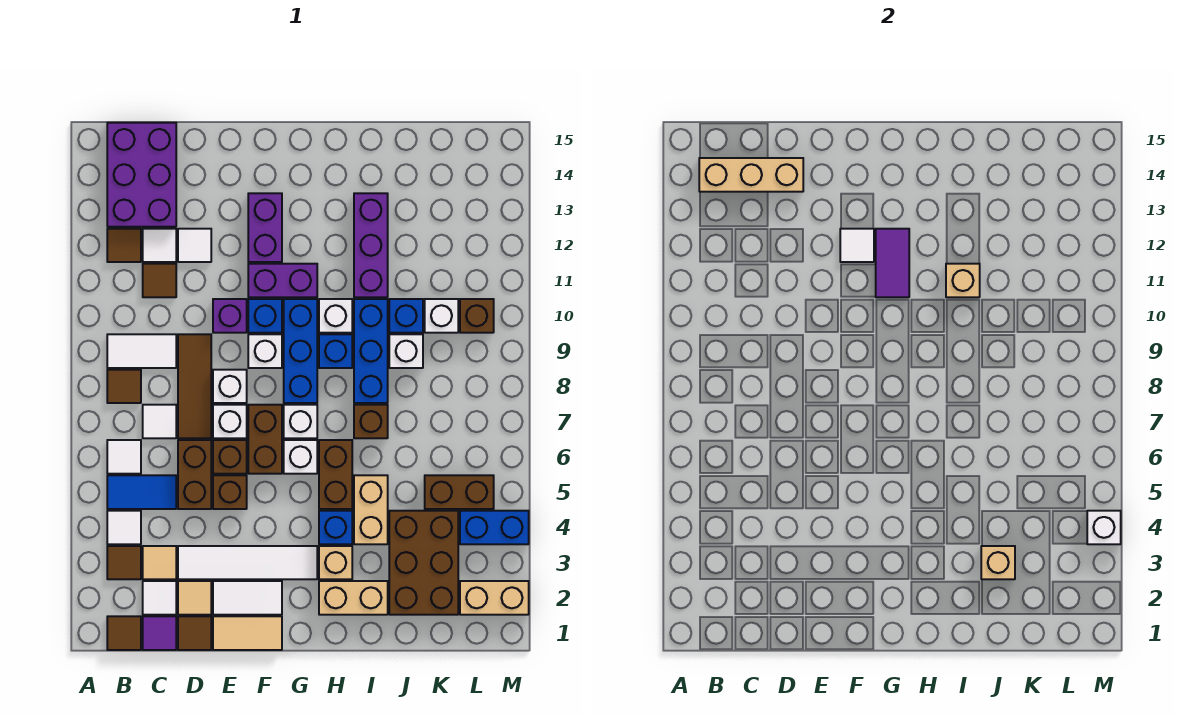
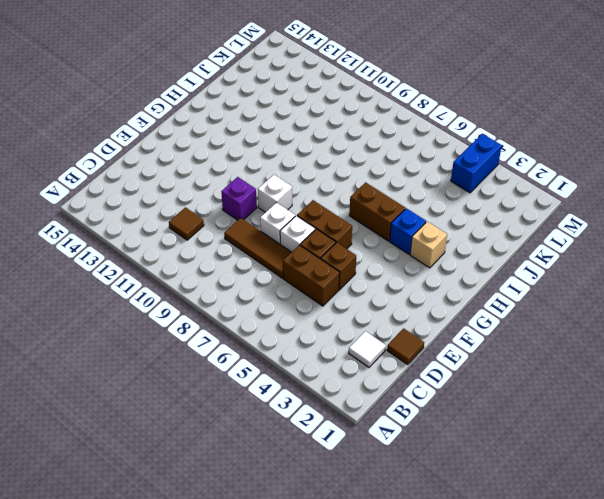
none -> brown 1x1 tile [107,616,141,650]
none -> brown 1x1 tile [107,546,141,579]
none -> white 1x1 tile [107,511,141,544]
none -> blue 1x2 tile [107,475,176,509]

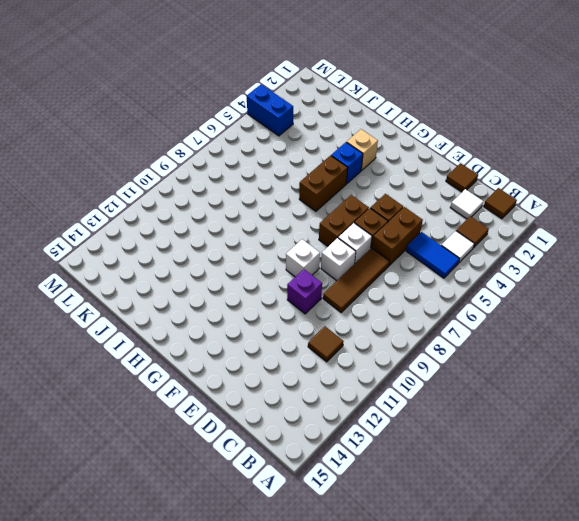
none -> white 1x1 tile [107,440,141,474]
none -> brown 1x1 tile [107,370,141,403]
none -> white 1x2 tile [107,334,176,368]
none -> brown 1x1 tile [107,229,141,262]

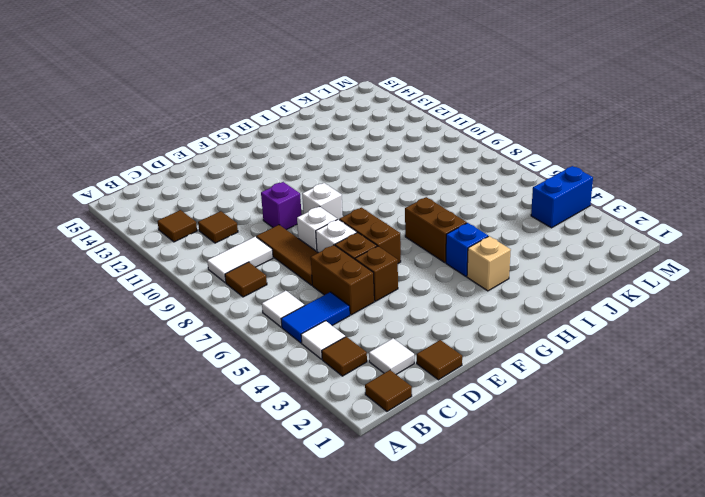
none -> purple 2x3 brick [107,123,176,227]
none -> purple 1x1 tile [143,616,176,650]
none -> tan 1x1 tile [143,546,176,579]
none -> white 1x1 tile [143,405,176,438]

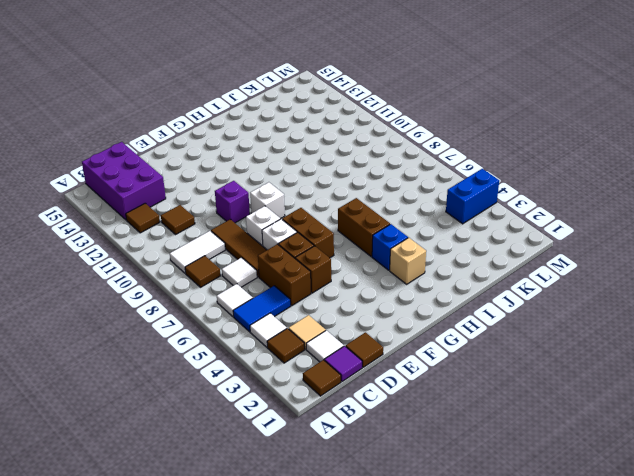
none -> white 1x1 tile [143,229,176,262]
none -> tan 1x1 tile [178,581,211,615]
none -> white 1x4 tile [178,546,317,579]
none -> white 1x1 tile [178,229,211,262]

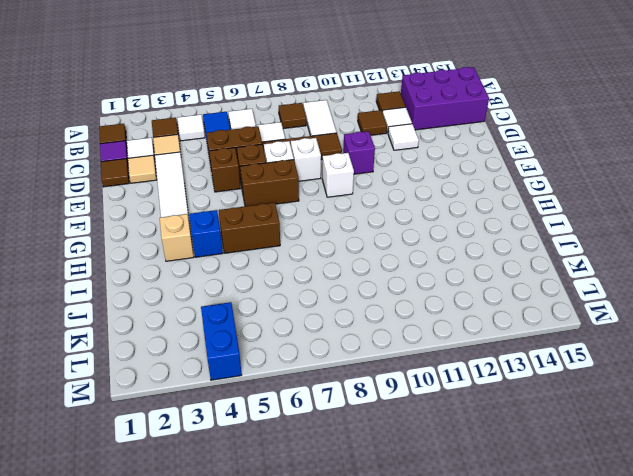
none -> tan 1x2 tile [213,616,282,650]
none -> white 1x2 tile [213,581,282,615]
none -> blue 1x1 brick [248,299,282,333]
none -> purple 1x2 brick [248,264,317,297]

